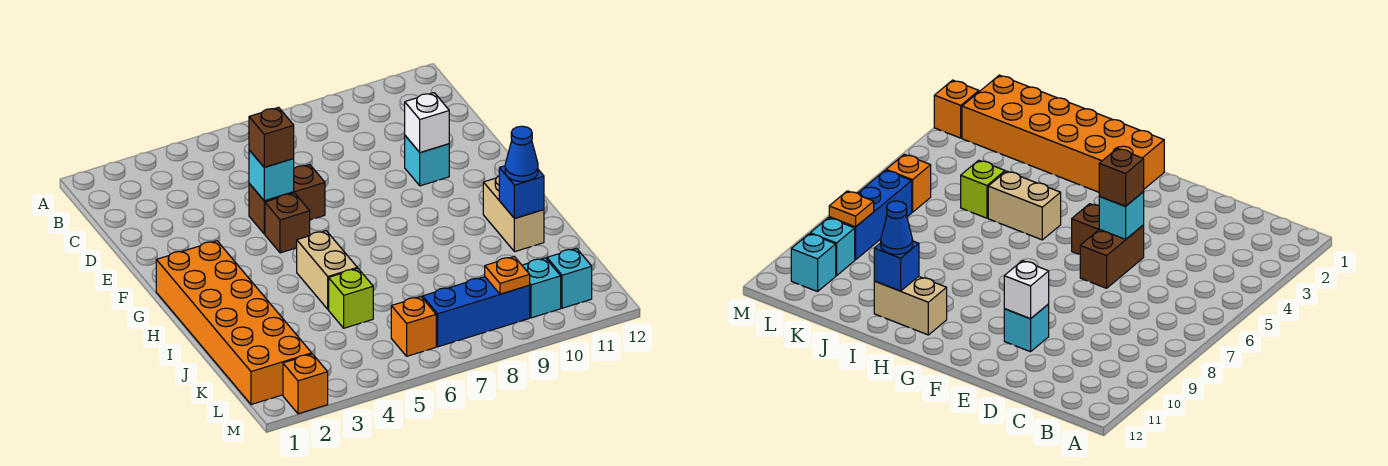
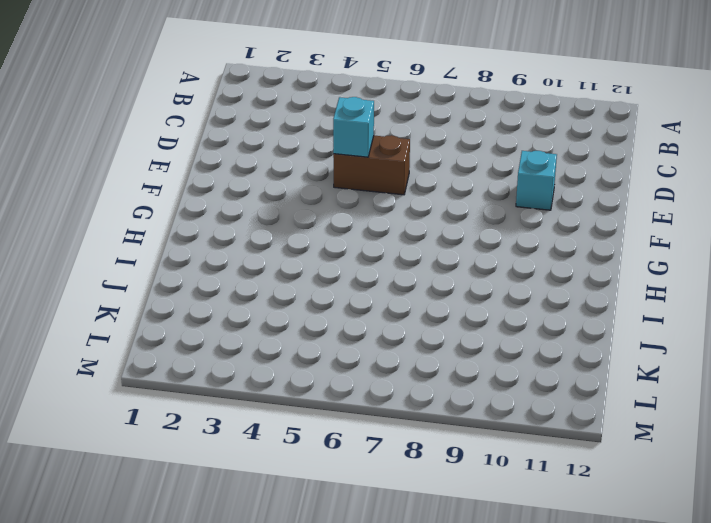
none -> brown 1x1 brick [265,193,310,253]
none -> orange 2x6 brick [156,241,312,405]
none -> tan 1x2 brick [297,231,357,309]

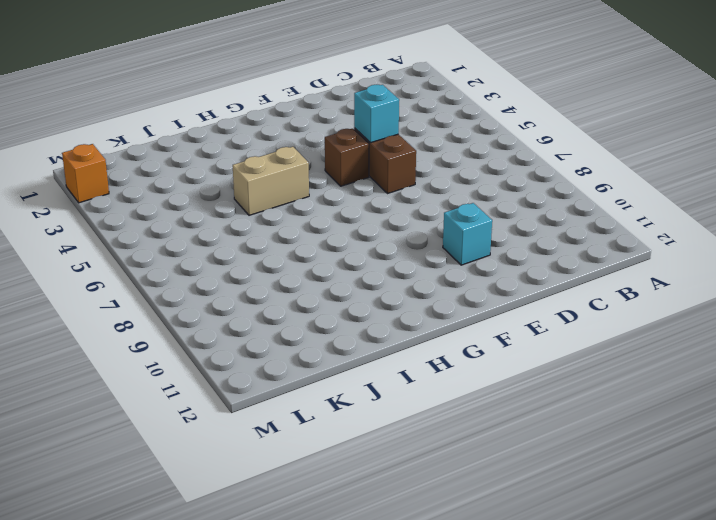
none -> orange 2x6 brick [156,241,312,405]
none -> tan 1x2 brick [483,176,544,252]
none -> lime 1x1 brick [329,268,373,328]

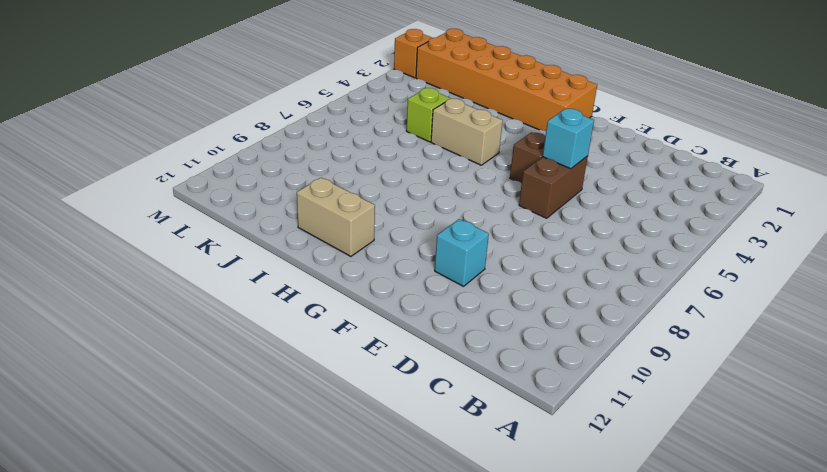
none -> orange 1x1 brick [391,297,436,356]
none -> blue 1x3 brick [423,277,530,347]
none -> cyan 1x1 brick [522,258,561,318]

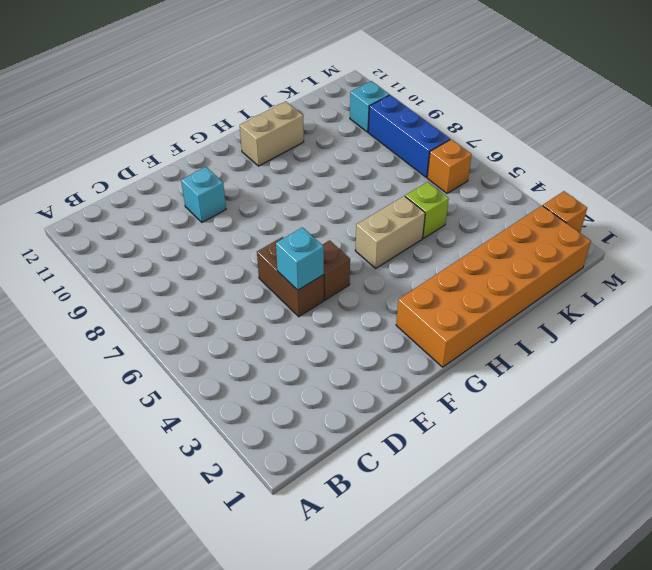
none -> cyan 1x1 brick [547,248,592,308]
none -> white 1x1 brick [405,93,449,153]
none -> blue 1x1 brick [499,166,544,218]

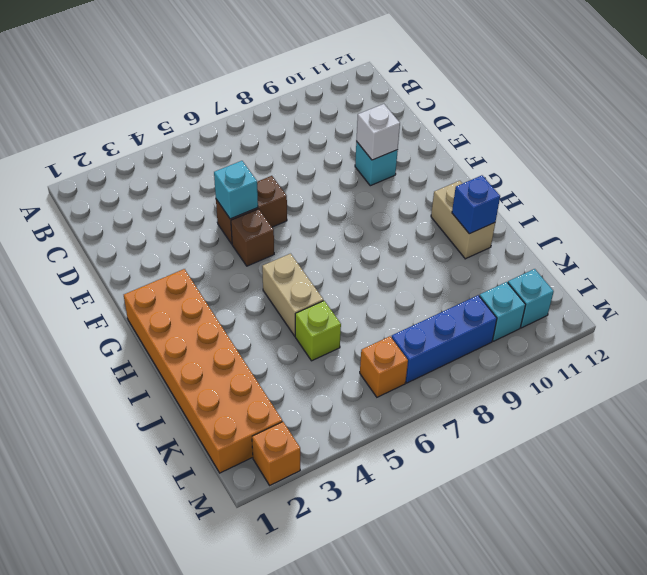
none -> orange 1x1 plate [485,257,530,294]
none -> brown 1x1 brick [249,107,294,167]
none -> blue 1x1 cone [505,126,538,182]

